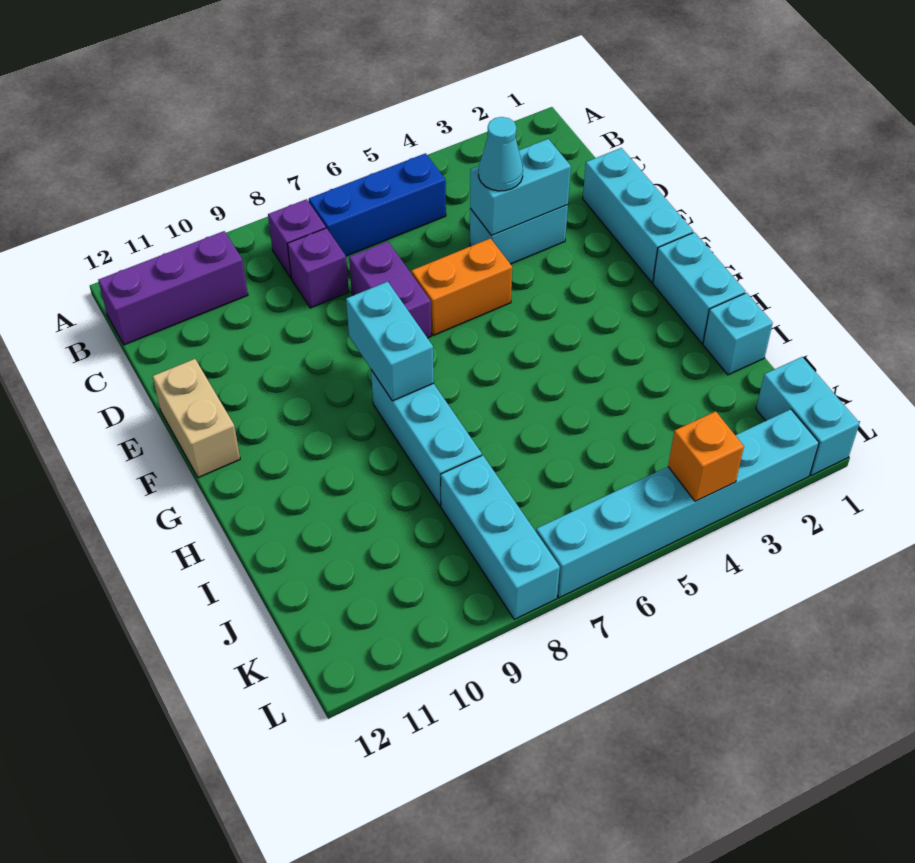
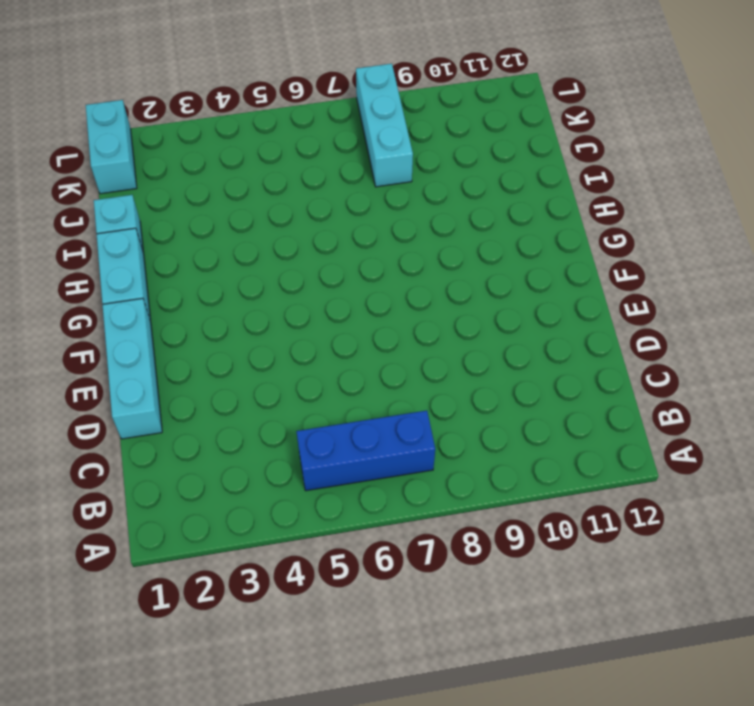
none -> purple 1x1 brick [268,199,326,278]
none -> purple 1x3 brick [98,231,248,345]
none -> purple 1x1 brick [287,228,349,308]

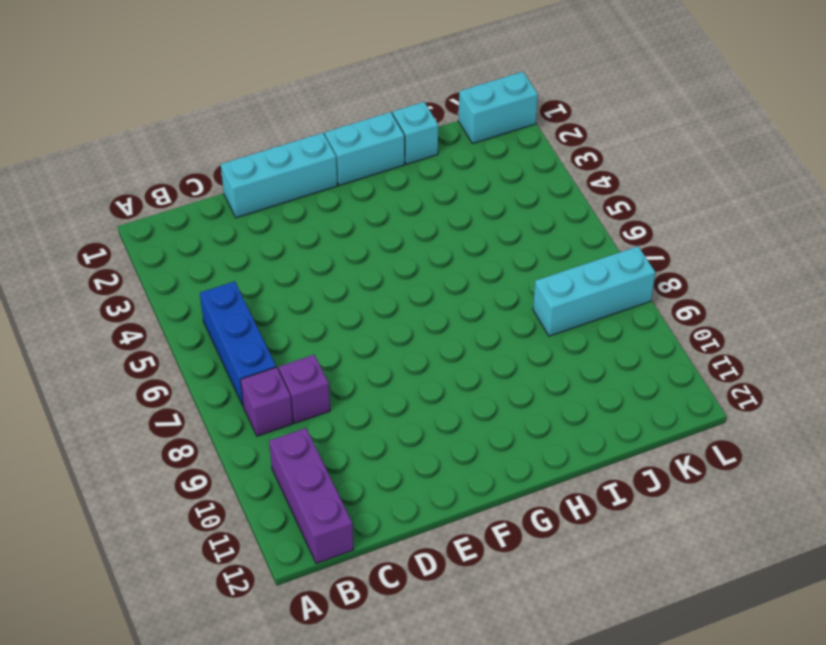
none -> cyan 1x2 brick [470,205,568,264]
none -> purple 1x2 brick [349,241,431,338]
none -> orange 1x2 brick [412,238,512,336]

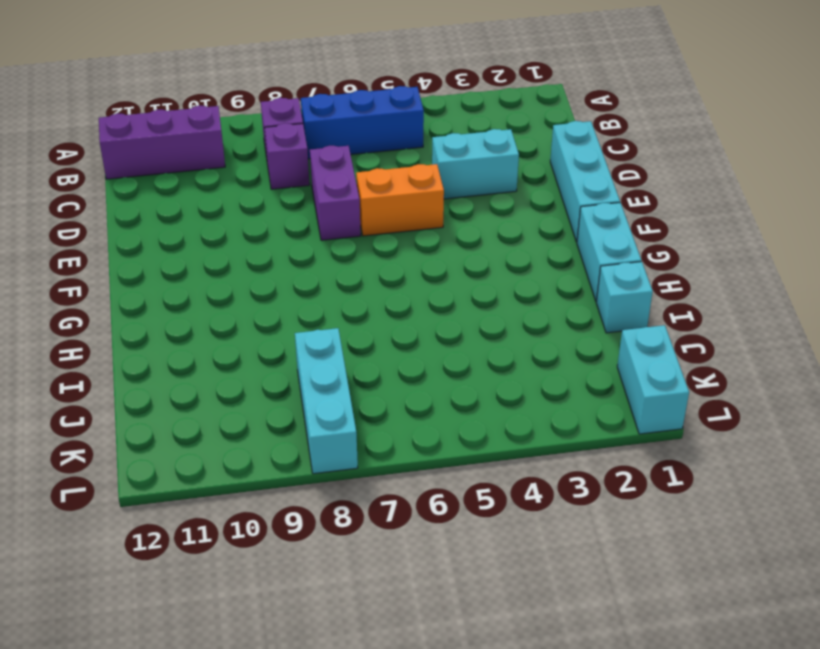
none -> tan 1x2 brick [153,359,240,478]
none -> cyan 1x3 brick [371,370,482,506]
none -> cyan 1x6 brick [536,409,819,598]

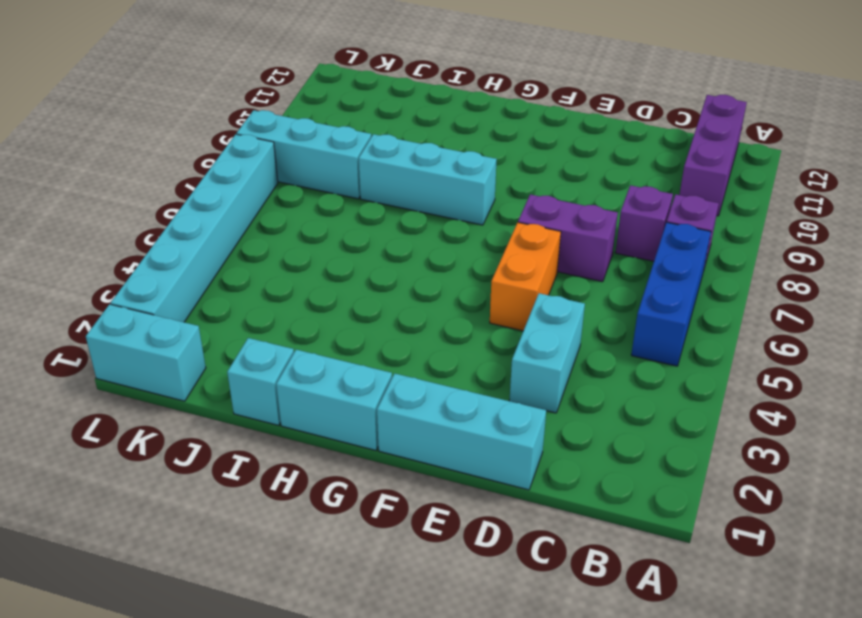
none -> tan 1x2 brick [153,359,240,478]
none -> cyan 1x2 brick [470,139,571,236]
none -> cyan 1x2 brick [346,282,434,401]

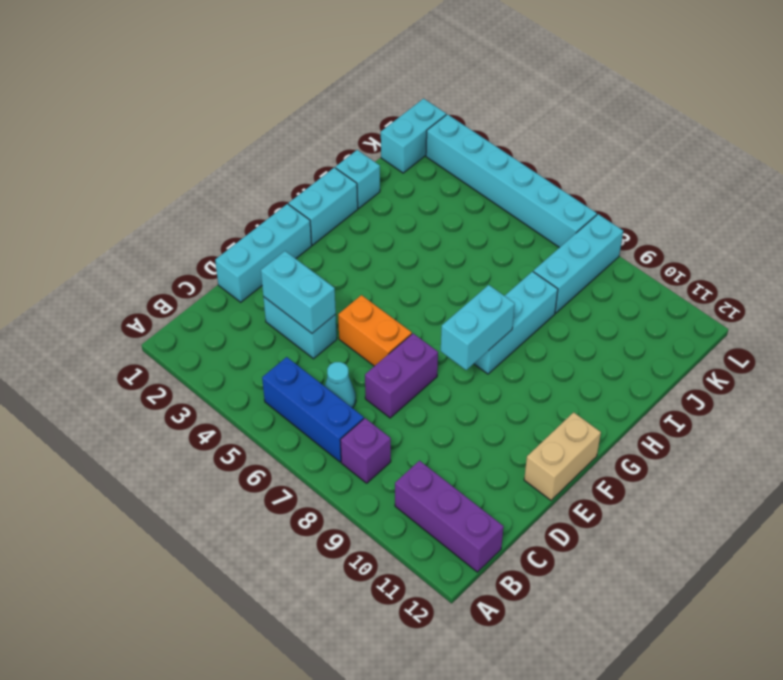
cyan 1x1 cone [325,362,356,408] -> cyan 1x1 cone moved to [479,117,523,191]
none -> purple 1x1 brick [287,228,349,308]
none -> orange 1x1 brick [668,411,744,501]

